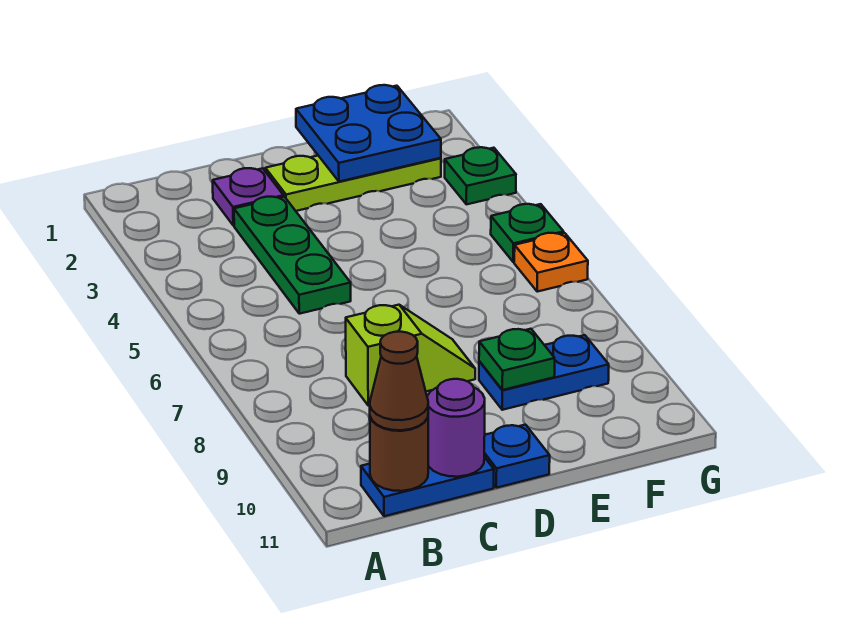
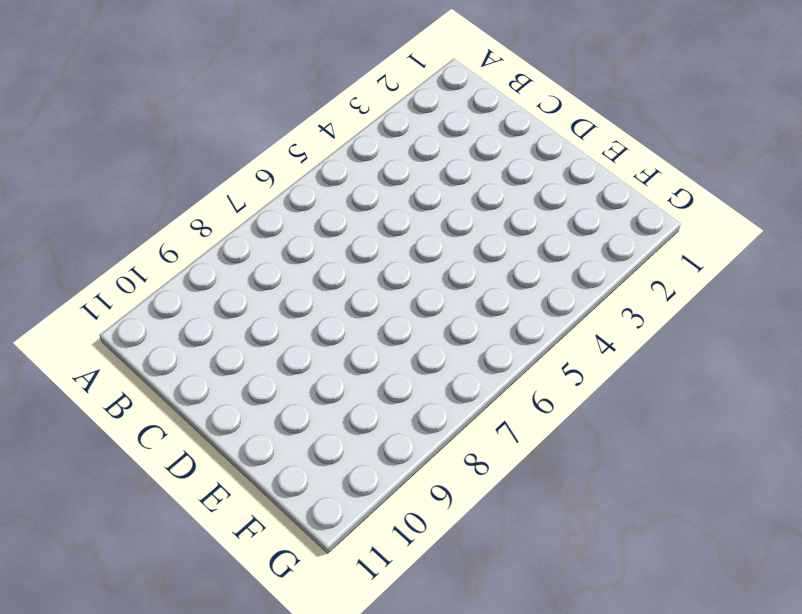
none -> blue 1x2 plate [361,457,494,516]
none -> purple 1x1 plate [213,168,284,226]
none -> green 1x3 plate [234,197,351,314]

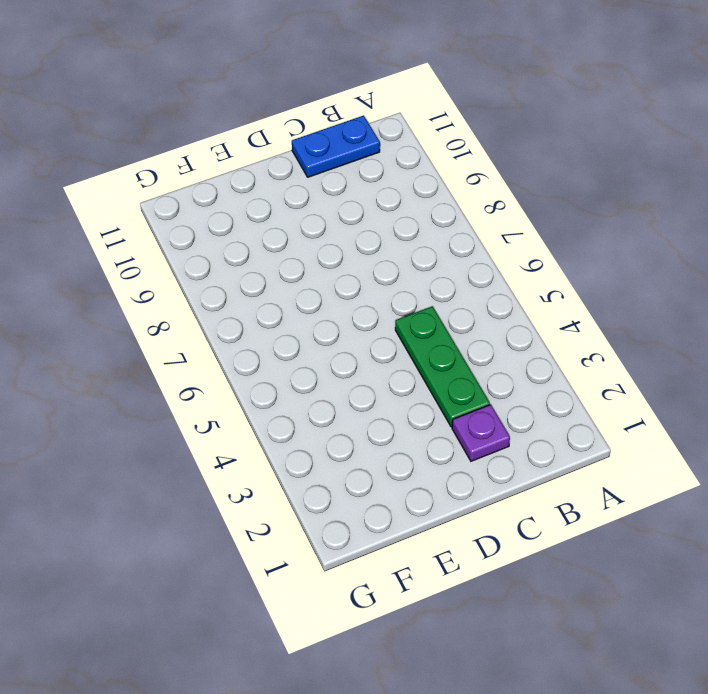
none -> lime 1x2 slope [346,305,475,406]
none -> lime 1x3 plate [265,156,441,211]
none -> blue 1x1 plate [484,425,550,488]

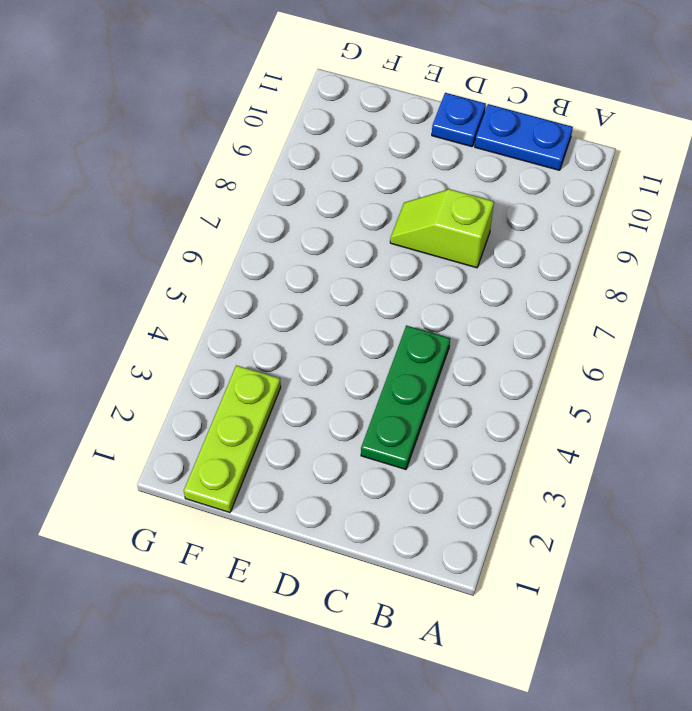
lime 1x3 plate [184,365,281,513] -> lime 1x3 plate turned to [265,156,441,211]
none -> purple 1x1 plate [213,168,284,226]
none -> blue 1x2 plate [479,335,609,410]
none -> green 1x1 plate [445,147,516,204]

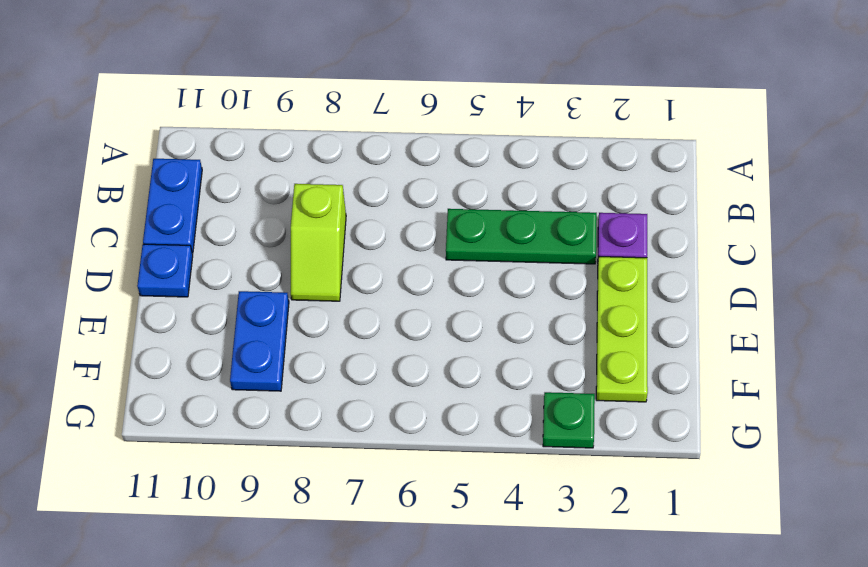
none -> green 1x1 plate [491,204,564,262]
none -> orange 1x1 plate [514,233,588,292]
none -> brown 1x1 round brick [370,417,428,491]

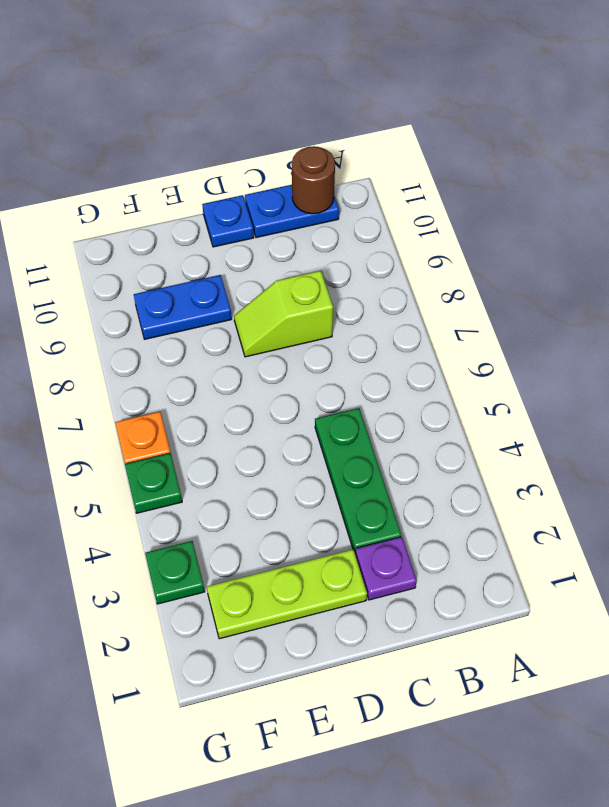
none -> purple 1x1 round brick [427,379,485,477]
none -> blue 2x2 plate [296,85,441,182]
none -> green 1x1 plate [479,329,555,390]

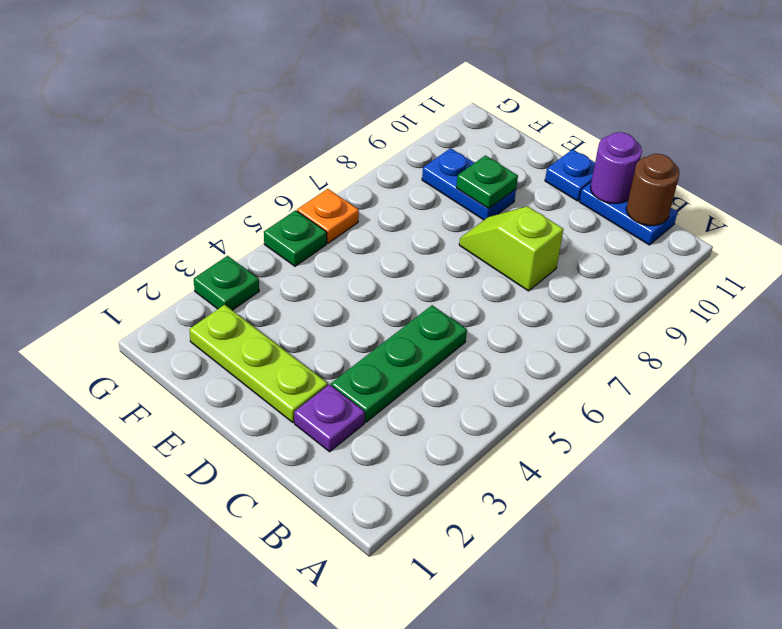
none -> blue 2x2 plate [296,85,441,182]
none -> brown 1x1 cone [370,332,428,430]

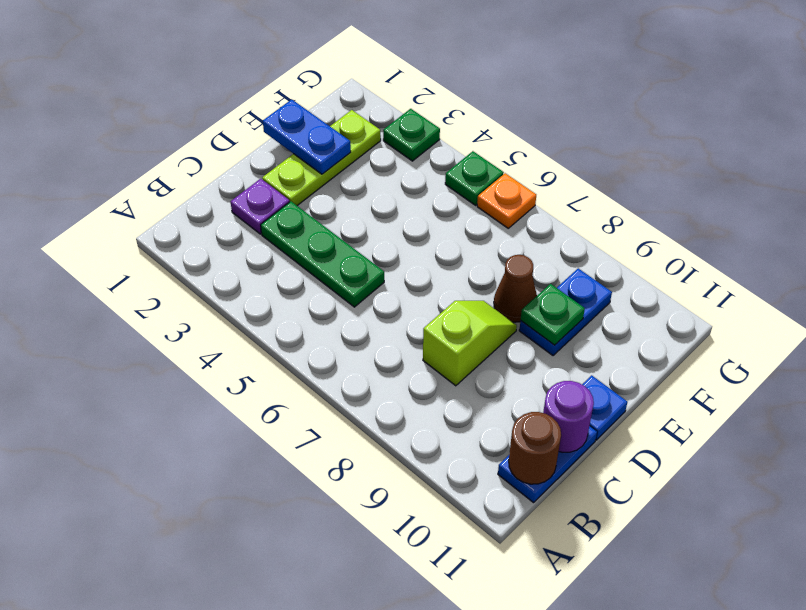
blue 1x2 plate [263,99,351,174] -> blue 2x2 plate [296,85,441,182]
brown 1x1 cone [494,255,537,322] -> brown 1x1 cone moved to [370,332,428,430]

